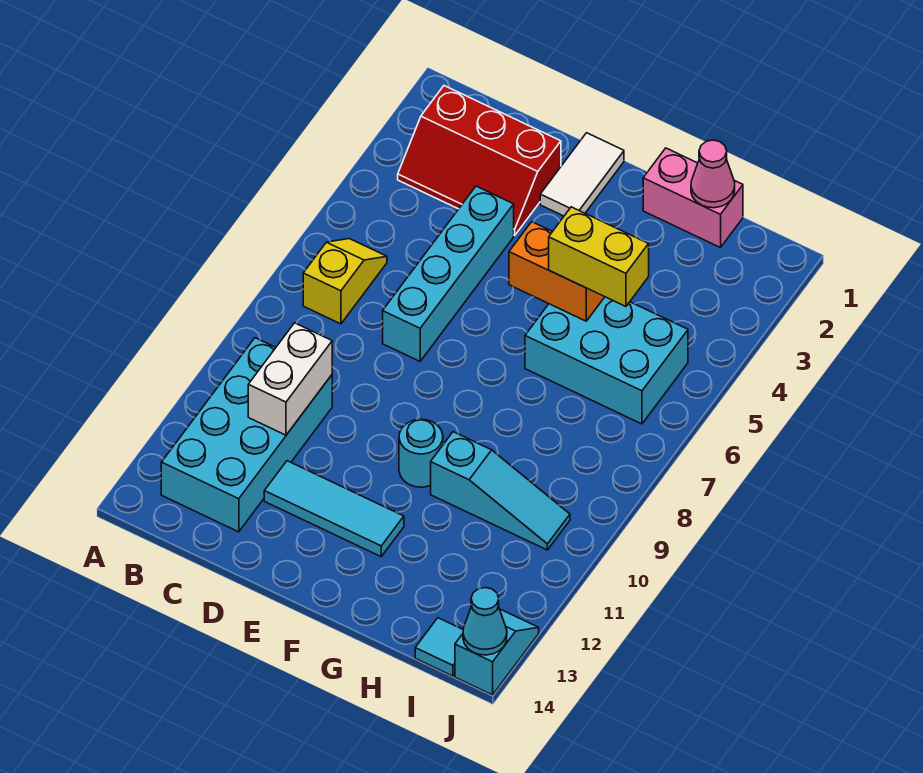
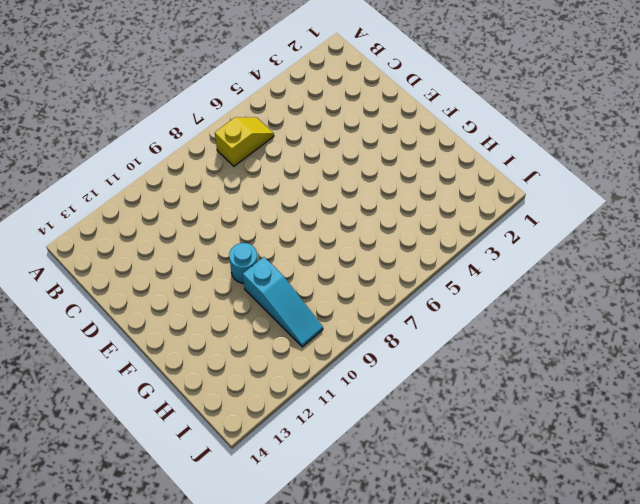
none -> red 2x3 slope [398,86,561,235]
none -> cyan 2x4 brick [161,338,332,532]
none -> cyan 1x4 brick [383,186,514,361]

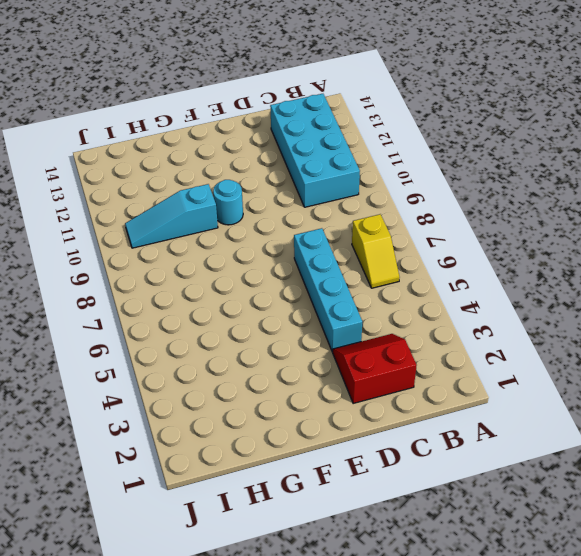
red 2x2 slope [333,334,417,404] -> red 2x3 slope [398,86,561,235]
none -> cyan 1x3 tile [264,461,404,557]
none -> white 1x2 tile [540,133,624,216]
none -> pink 1x2 brick [643,148,743,248]

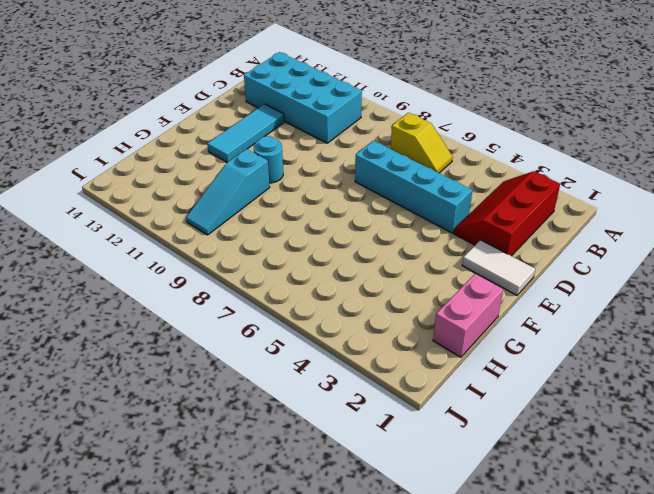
none -> cyan 2x3 brick [525,297,688,424]
none -> cyan 1x1 tile [415,618,463,676]
none -> cyan 1x2 slope [455,610,539,695]

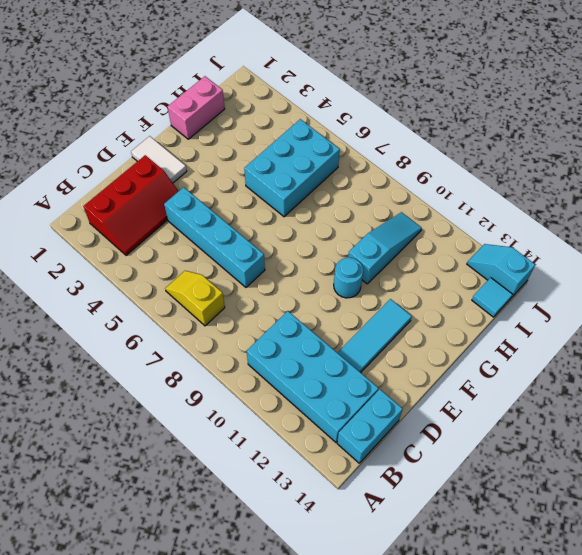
cyan 1x2 brick [337,389,403,463] -> none
none -> white 1x2 brick [248,323,332,435]
none -> orange 1x2 brick [509,222,604,321]
none -> pink 1x1 cone [691,140,735,208]

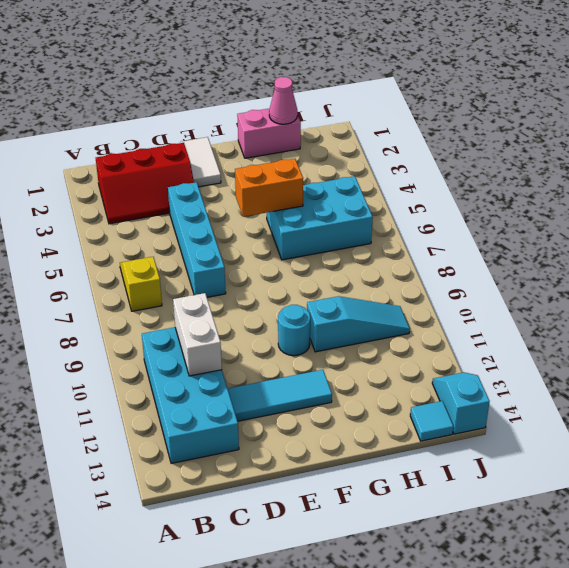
none -> cyan 1x1 cone [463,588,507,655]
none -> yellow 1x2 brick [549,207,649,306]

